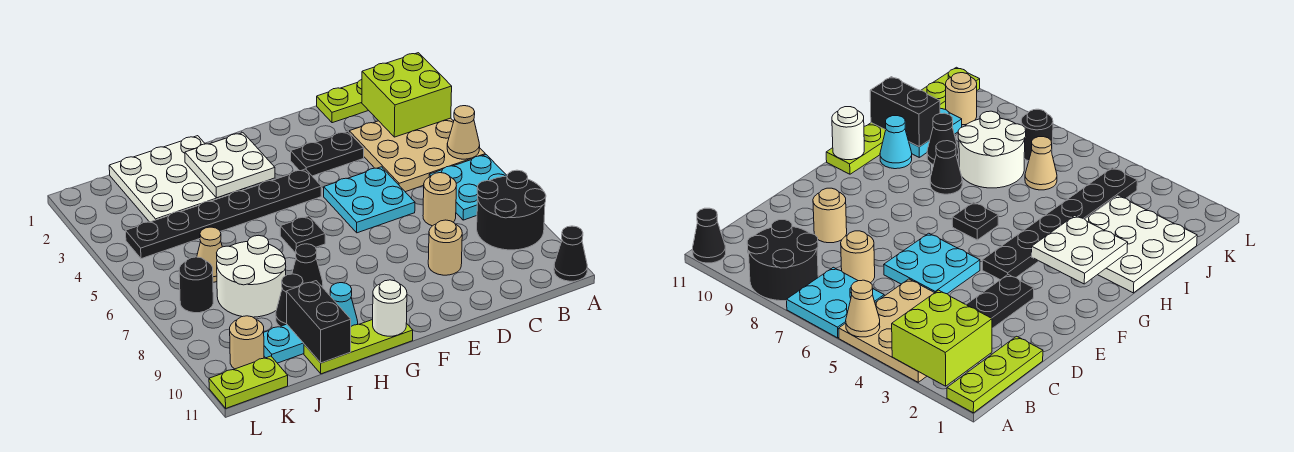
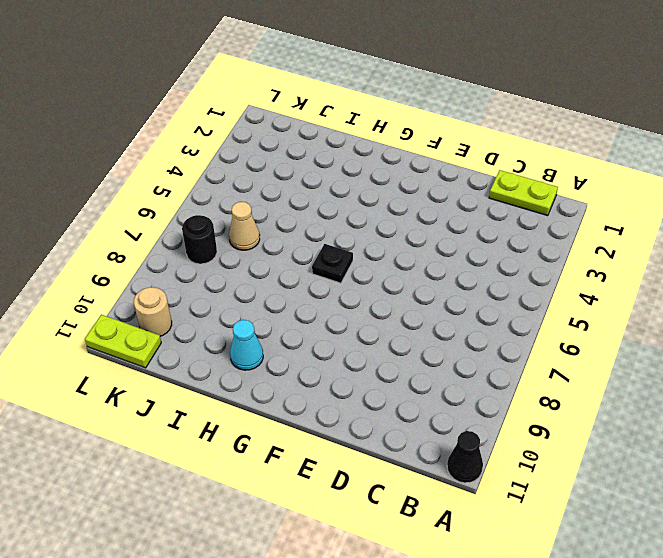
lime 1x2 plate [489,170,558,216] -> lime 1x3 plate [317,79,369,123]
none -> tan 3x3 plate [349,118,485,192]
none -> cyan 2x2 plate [429,155,507,220]
none -> black 2x2 round brick [477,170,546,250]

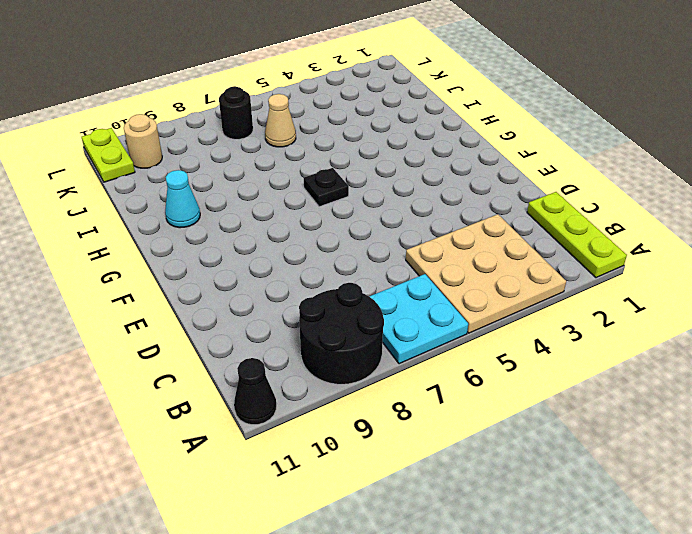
none -> tan 1x1 round brick [423,173,456,226]
none -> black 1x2 plate [291,131,364,176]
none -> cyan 2x2 plate [324,167,415,233]

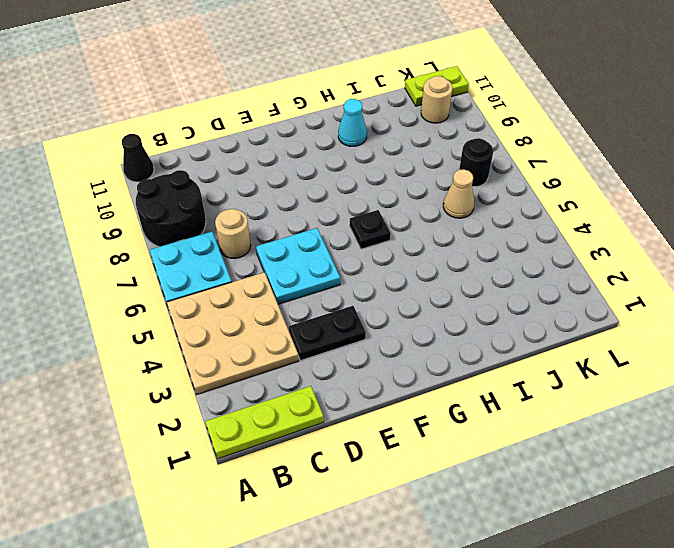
none -> tan 1x1 round brick [428,220,462,275]
none -> black 1x6 plate [126,169,321,259]
none -> lime 1x3 plate [304,320,413,374]

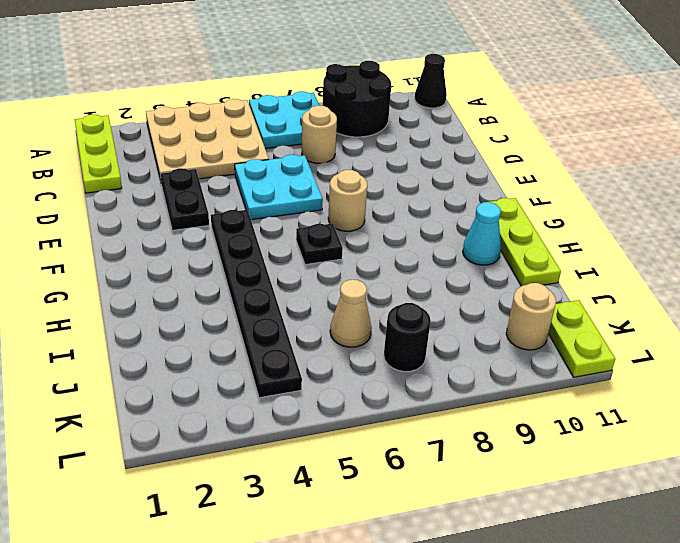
tan 1x1 round brick [328,170,367,231] -> tan 1x1 round brick moved to [428,220,462,275]
none -> white 3x3 plate [109,136,245,222]
none -> black 1x1 cone [292,244,323,287]
none -> white 2x2 round brick [217,235,286,317]

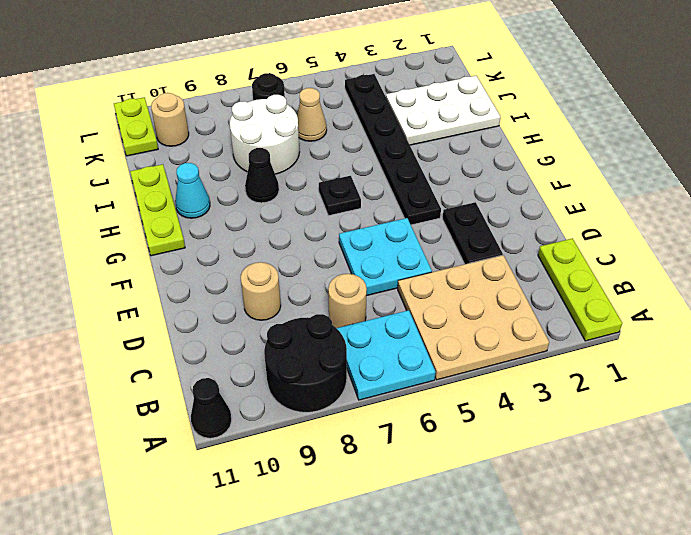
white 2x3 plate [386,76,501,145] -> white 3x3 plate [109,136,245,222]
none -> black 1x1 cone [276,274,303,326]
none -> cyan 1x2 plate [264,324,304,363]
none -> lime 2x2 brick [362,53,452,137]

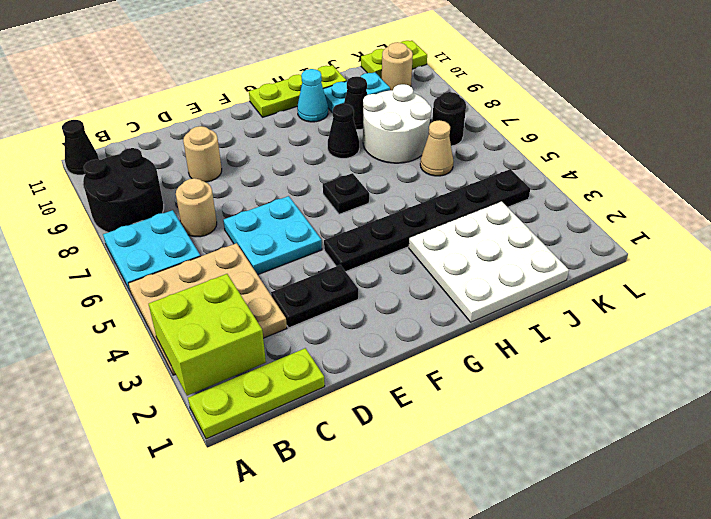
none -> tan 1x1 cone [447,106,480,159]
none -> white 2x2 plate [185,133,275,198]
none -> white 1x1 round brick [373,280,407,336]

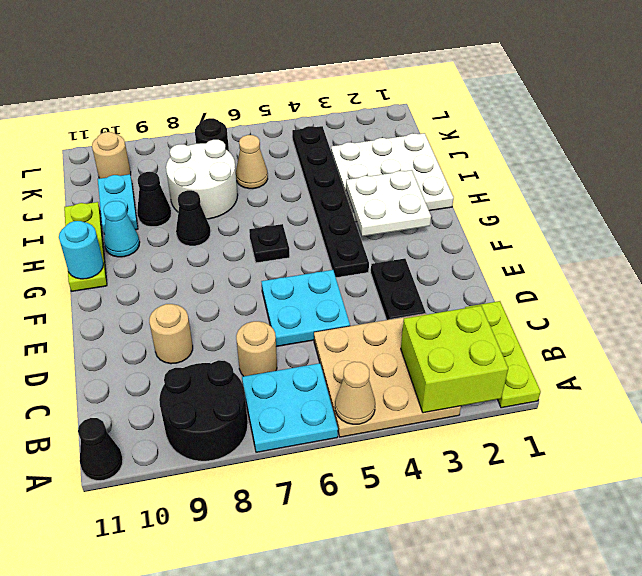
cyan 1x1 round brick [59,221,103,279] -> white 1x1 round brick [373,280,407,336]
none -> lime 1x2 plate [209,356,288,408]
none -> black 1x2 brick [286,281,351,363]

